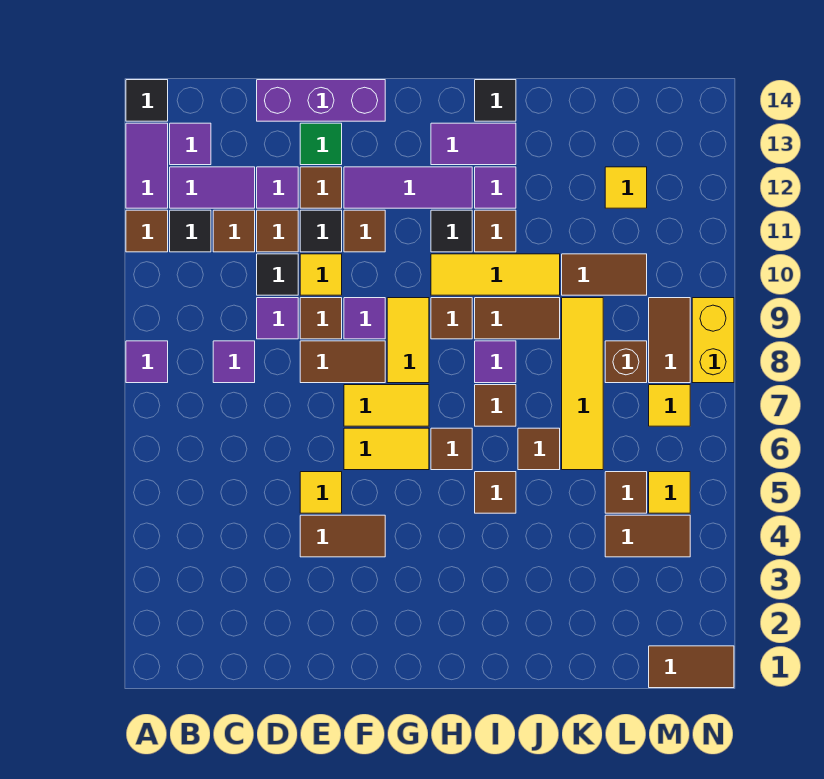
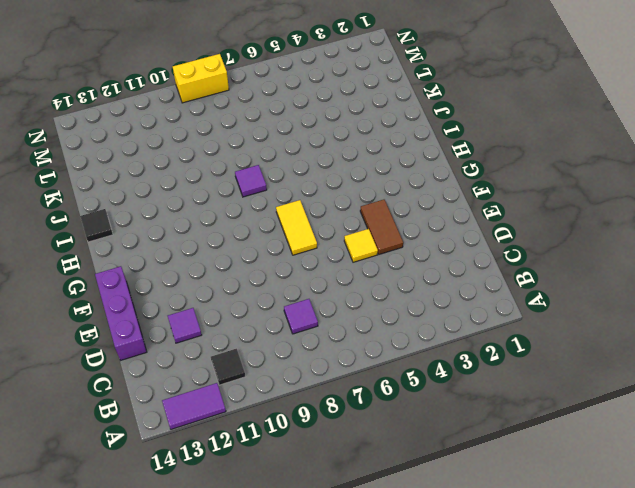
none -> purple 1x1 tile [126,341,168,383]
none -> brown 1x1 tile [126,210,168,252]
none -> black 1x1 tile [126,80,168,121]
none -> purple 1x2 tile [170,167,255,208]

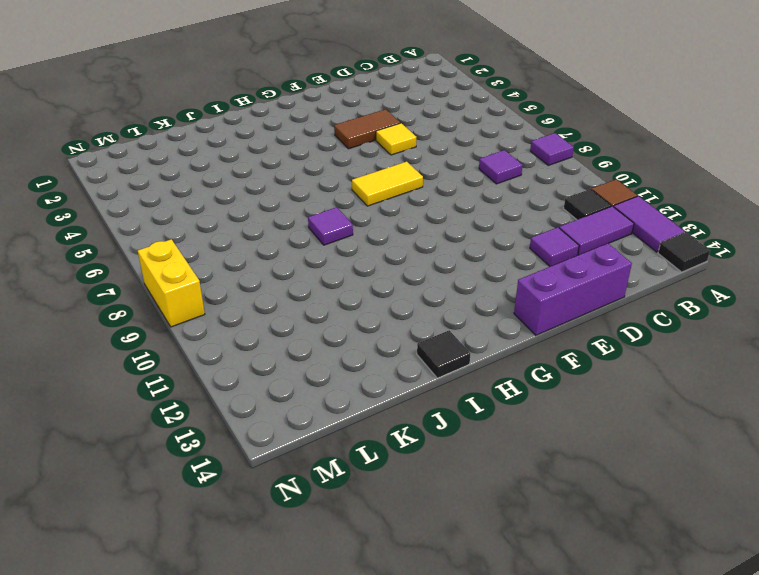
none -> purple 1x1 tile [170,123,211,165]
none -> brown 1x1 tile [213,210,255,252]
none -> purple 1x1 tile [257,298,298,339]
none -> black 1x1 tile [257,254,298,295]

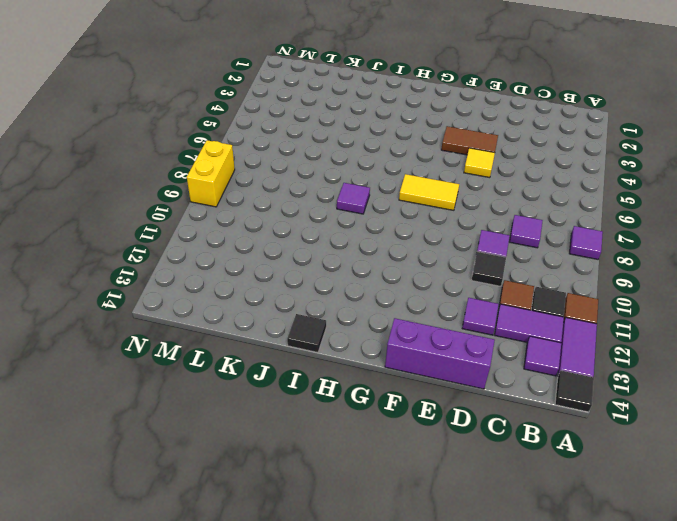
none -> brown 1x1 tile [257,210,298,252]
none -> brown 1x2 tile [300,341,385,383]
none -> brown 1x1 tile [300,298,342,339]
none -> yellow 1x1 tile [300,254,342,295]

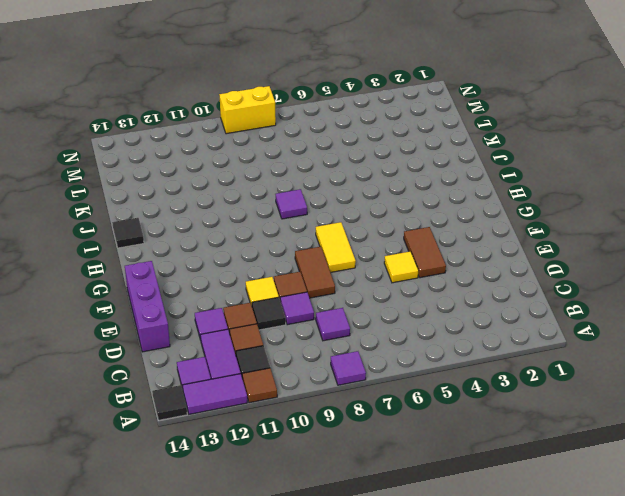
none -> black 1x1 tile [300,210,342,252]
none -> brown 1x1 tile [300,167,342,208]
none -> green 1x1 tile [300,123,342,165]
none -> yellow 1x2 tile [344,428,429,470]

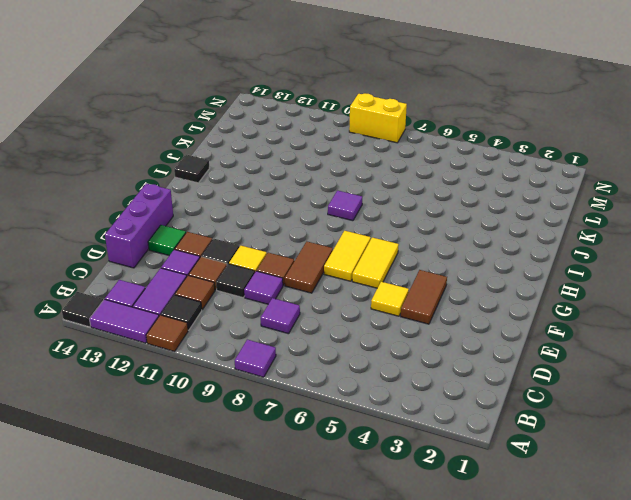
none -> purple 1x1 tile [344,298,385,339]
none -> brown 1x1 tile [344,210,385,252]
none -> purple 1x3 tile [344,167,472,208]
none -> yellow 1x2 tile [387,298,429,383]

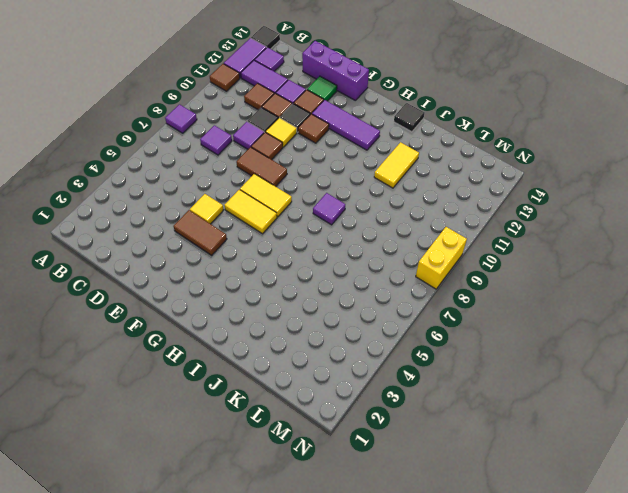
yellow 1x2 tile [374,142,419,188] -> yellow 1x2 tile moved to [387,298,429,383]
none -> black 1x1 tile [170,210,211,252]
none -> purple 1x1 tile [344,298,385,339]
none -> brown 1x1 tile [431,428,472,470]
none -> brown 1x1 tile [431,298,472,339]

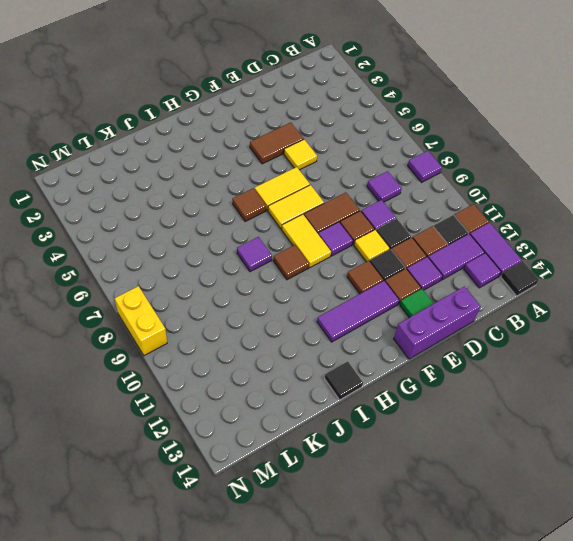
none -> yellow 1x3 tile [431,254,560,295]
none -> black 1x1 tile [431,210,472,252]
none -> purple 1x2 tile [431,123,516,165]
none -> brown 1x1 tile [475,472,516,513]

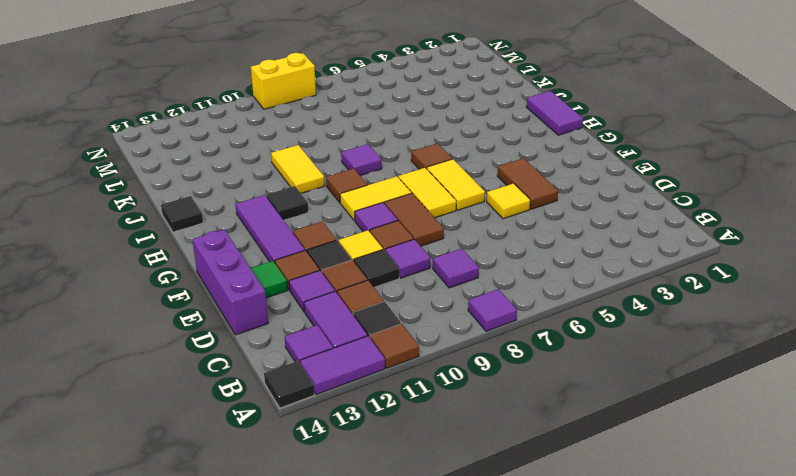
purple 1x2 tile [526,91,583,135] -> purple 1x2 tile moved to [431,123,516,165]
yellow 1x2 tile [271,145,325,193] -> yellow 1x3 tile [431,254,560,295]
none -> brown 1x1 tile [475,472,516,513]
none -> brown 1x1 tile [475,385,516,426]
none -> brown 1x2 tile [475,298,560,339]
none -> brown 1x1 tile [475,210,516,252]

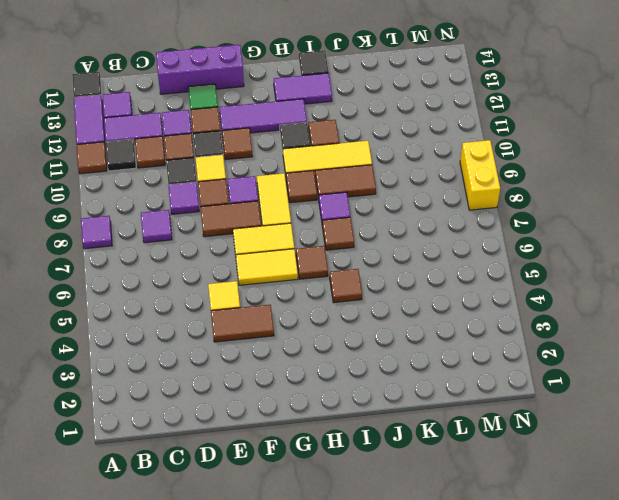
none -> purple 1x1 tile [475,167,516,208]
none -> brown 1x1 tile [518,428,560,470]
none -> yellow 1x4 tile [562,298,603,470]
none -> brown 1x2 tile [562,254,647,295]

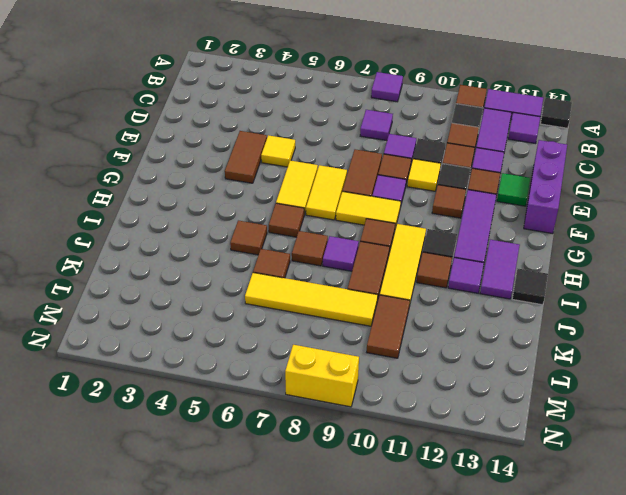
none -> brown 1x2 tile [605,515,690,557]
none -> brown 1x1 tile [605,472,647,513]
none -> brown 1x1 brick [605,341,647,383]
none -> yellow 1x1 tile [605,167,647,208]

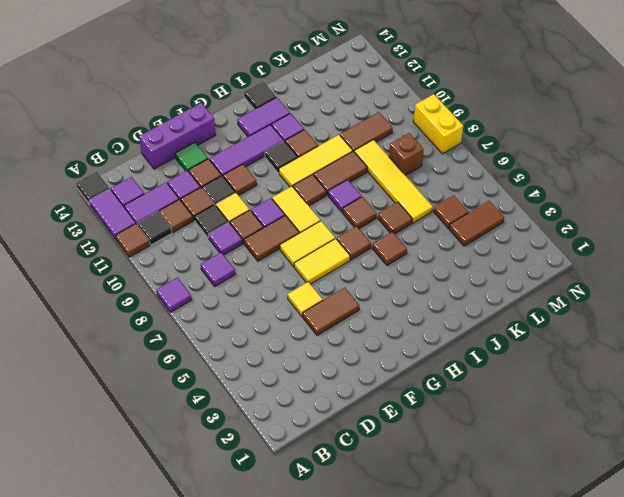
none -> yellow 1x1 tile [605,167,647,208]
none -> brown 1x2 tile [649,646,734,688]
none -> yellow 1x1 tile [649,472,690,513]
none -> yellow 1x1 tile [649,385,690,426]

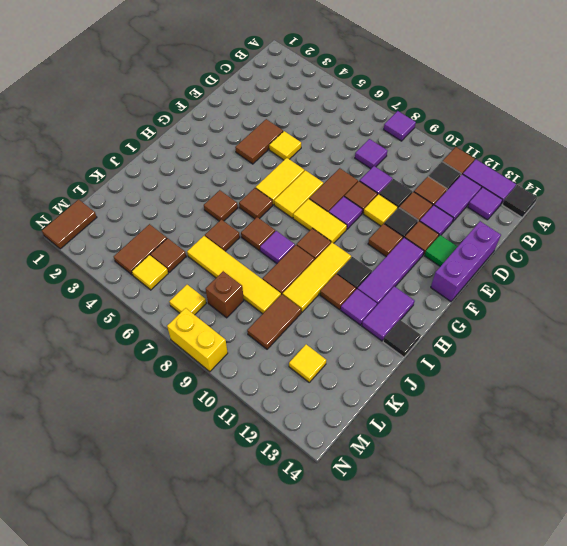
none -> brown 1x2 tile [649,298,690,383]

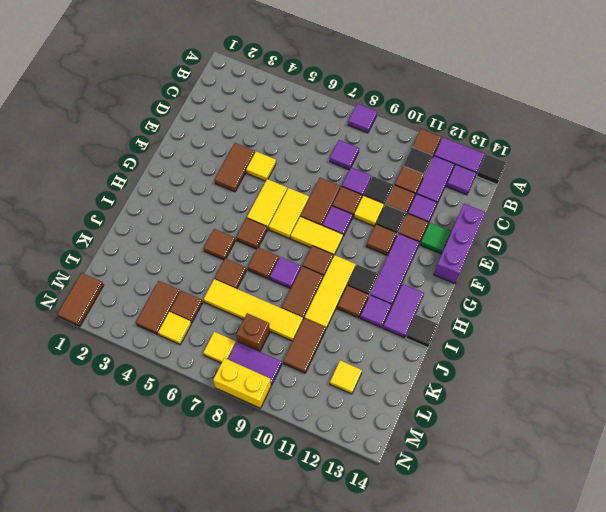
purple 1x2 tile [228,342,282,386] -> brown 1x2 tile [649,298,690,383]

